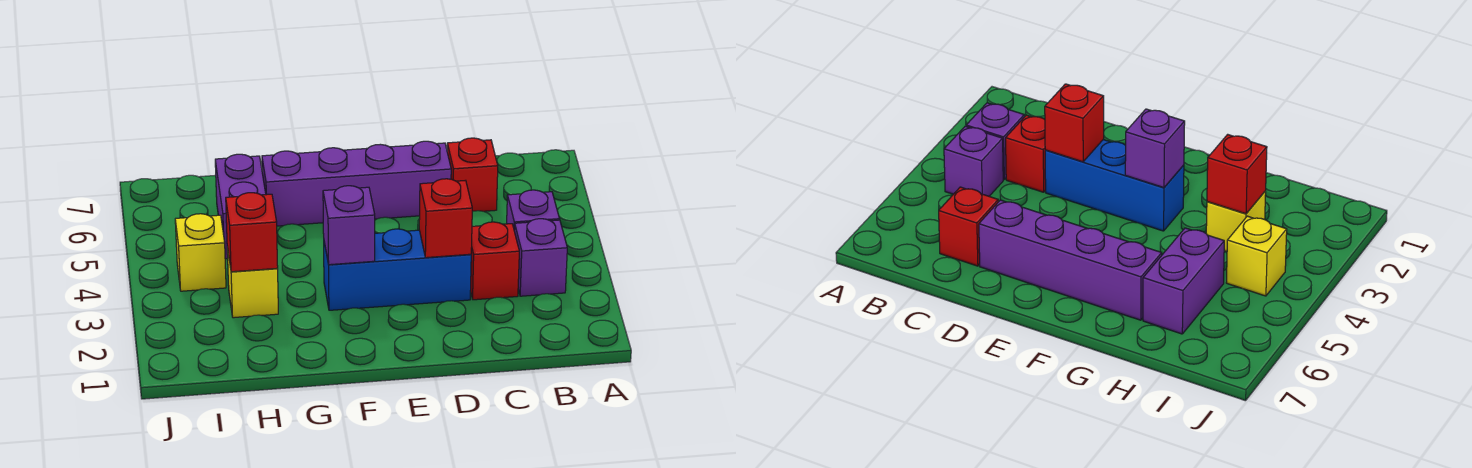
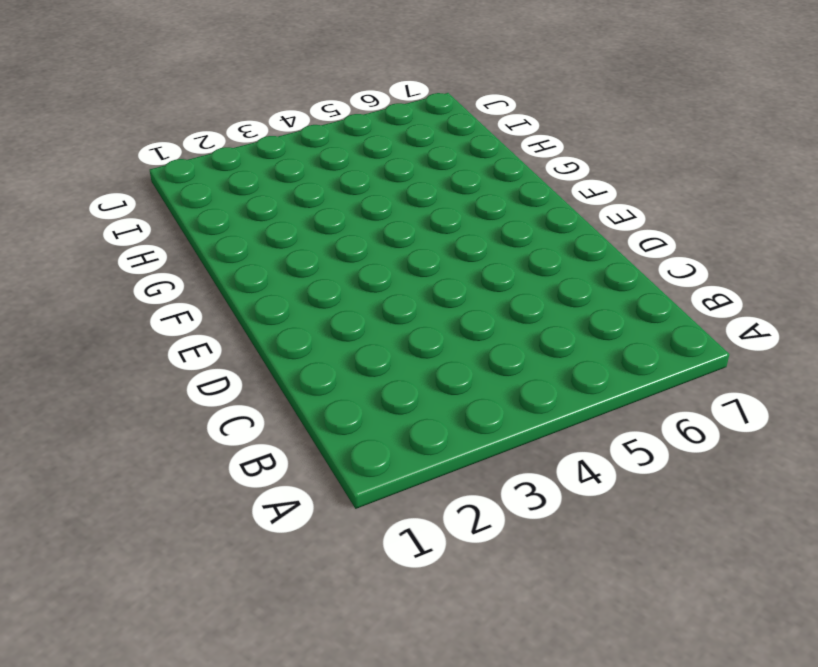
none -> purple 1x1 brick [514,219,567,296]
none -> purple 1x1 brick [507,190,560,230]
none -> red 1x1 brick [470,222,519,300]

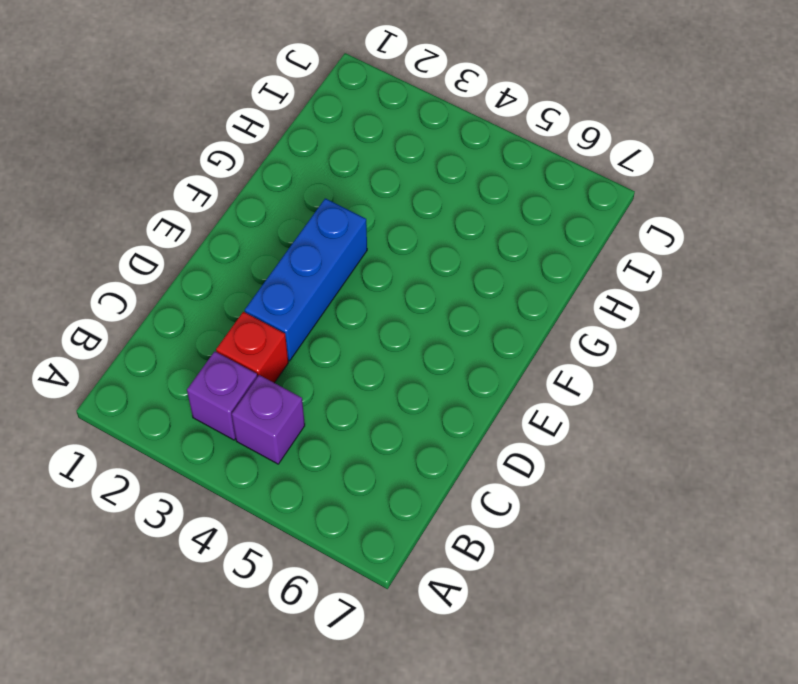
none -> red 1x1 brick [447,138,498,211]
none -> purple 1x4 brick [262,141,451,226]
none -> yellow 1x1 brick [227,247,278,318]

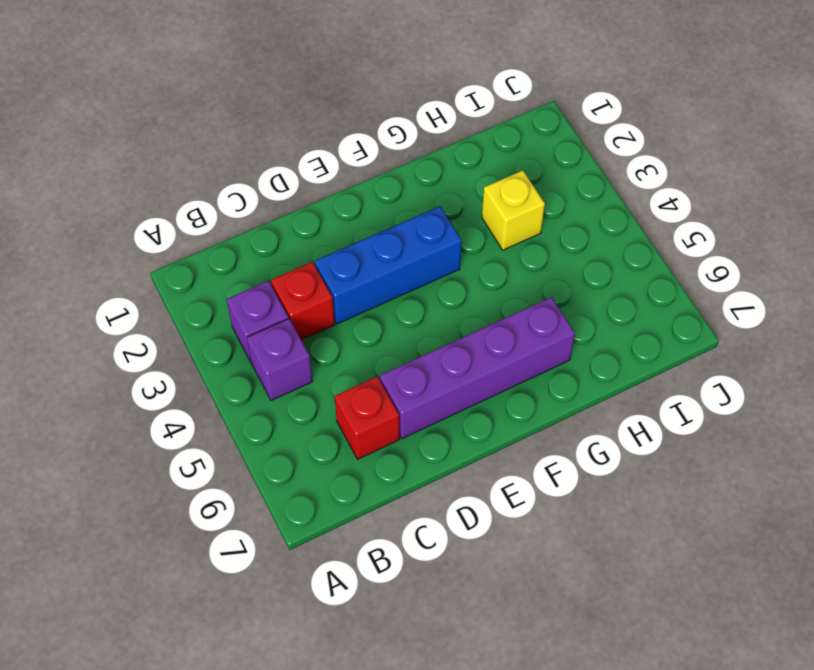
none -> purple 1x2 brick [215,154,266,259]
none -> yellow 1x1 brick [175,214,226,291]
none -> red 1x1 brick [419,179,472,258]

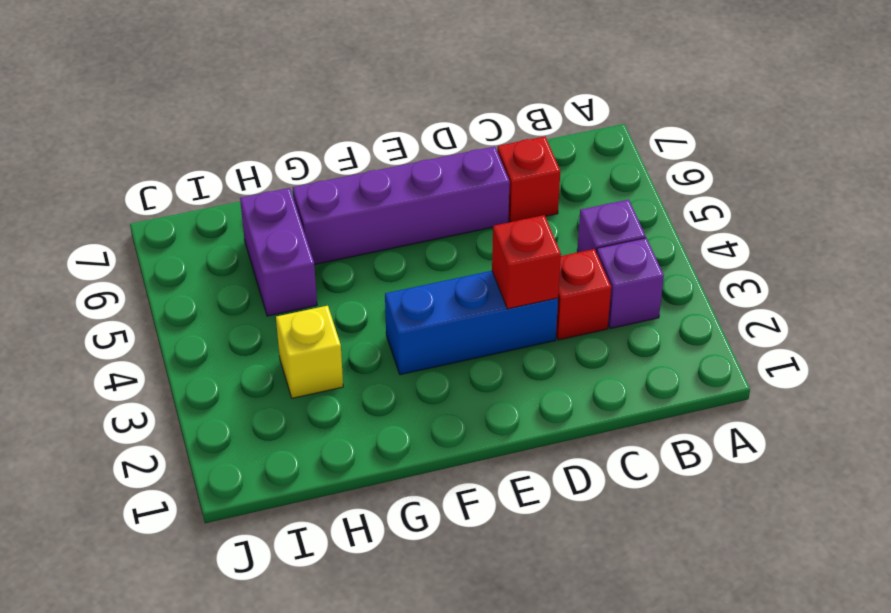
none -> yellow 1x1 brick [175,214,226,291]
none -> purple 1x1 brick [323,186,375,265]
none -> red 1x1 brick [226,193,278,272]

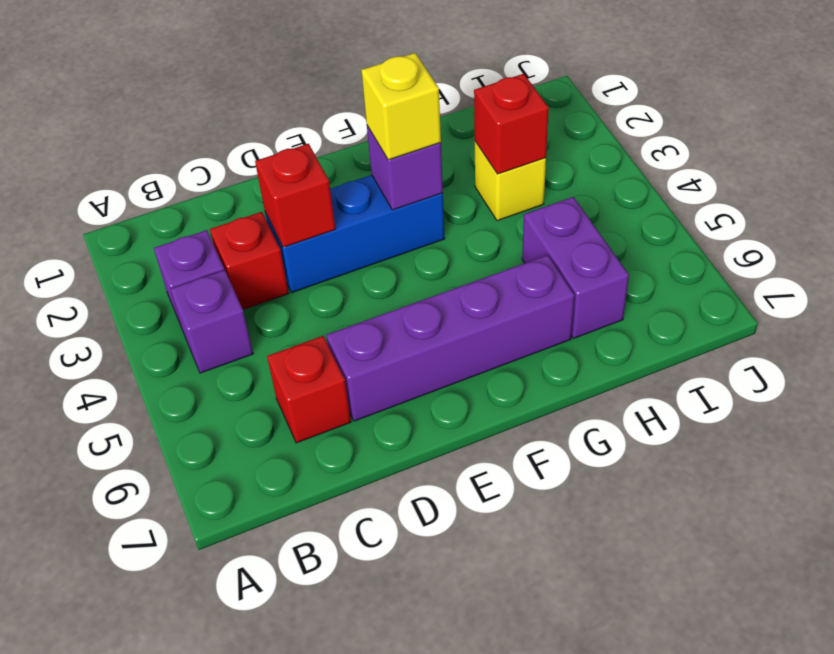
yellow 1x1 brick [361,53,441,160] -> yellow 1x1 brick moved to [175,214,226,291]

